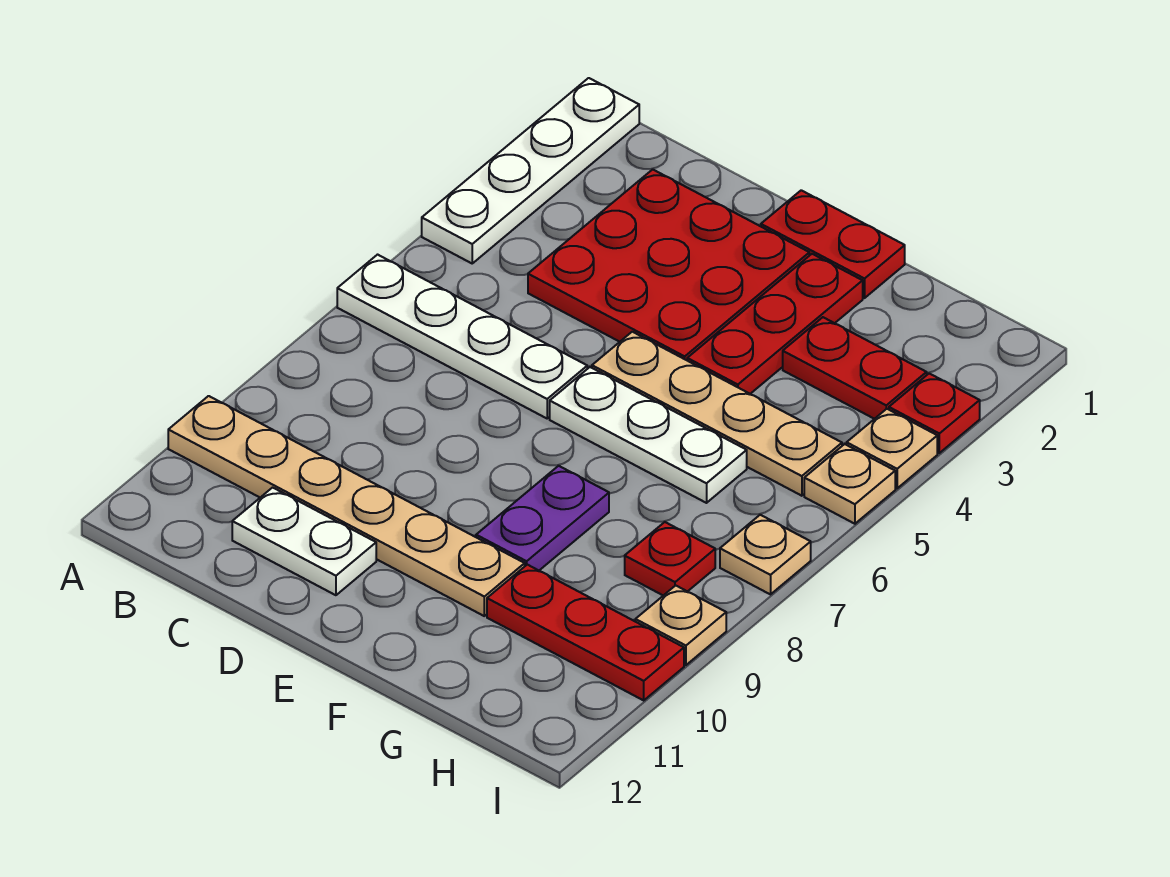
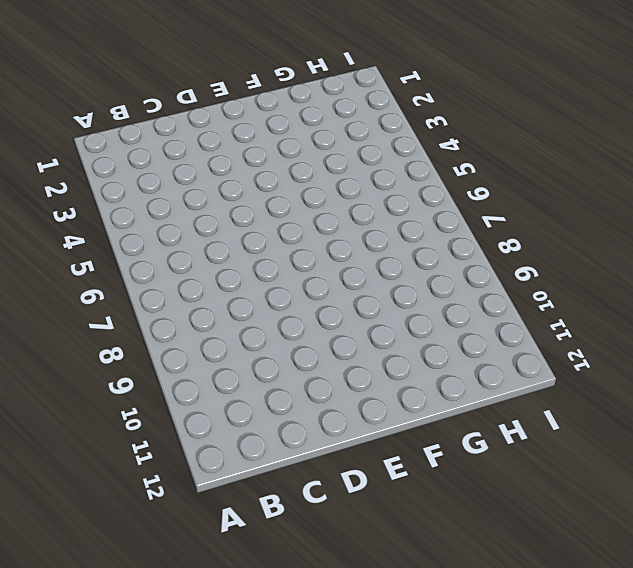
none -> white 1x4 plate [422,78,639,263]
none -> white 1x4 plate [337,255,587,418]
none -> tan 1x6 plate [168,396,525,616]

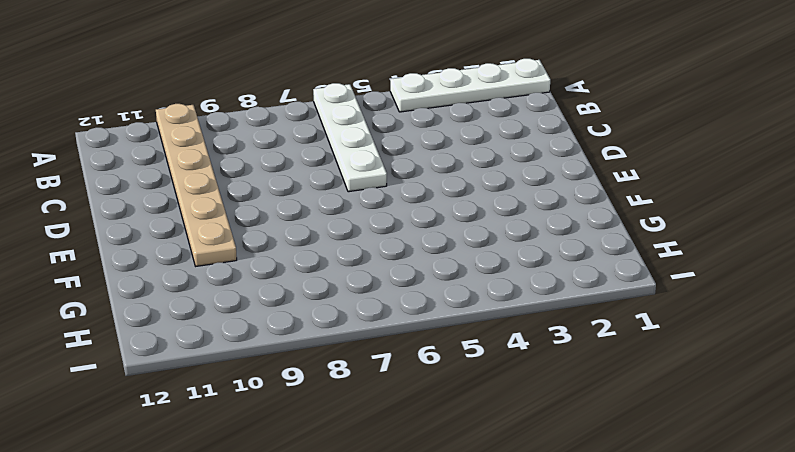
none -> red 3x3 plate [528,169,809,360]
none -> white 1x2 plate [232,488,376,595]
none -> red 1x2 plate [761,190,905,298]

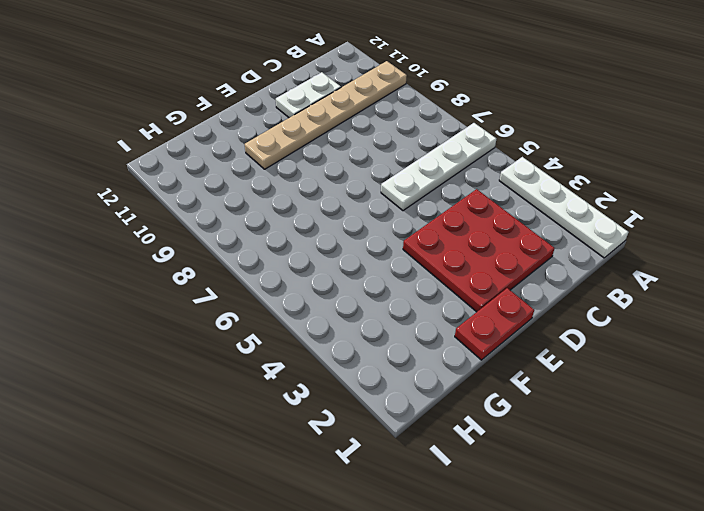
none -> tan 1x4 plate [592,332,842,496]
none -> white 1x3 plate [550,367,747,503]
none -> red 1x3 plate [687,254,863,394]

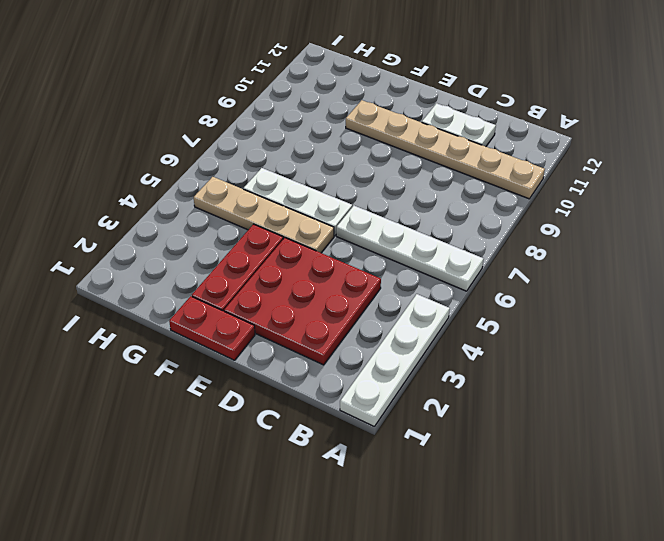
none -> purple 1x2 plate [476,466,609,570]
none -> red 1x2 plate [783,317,927,419]
none -> red 1x3 plate [487,565,684,700]

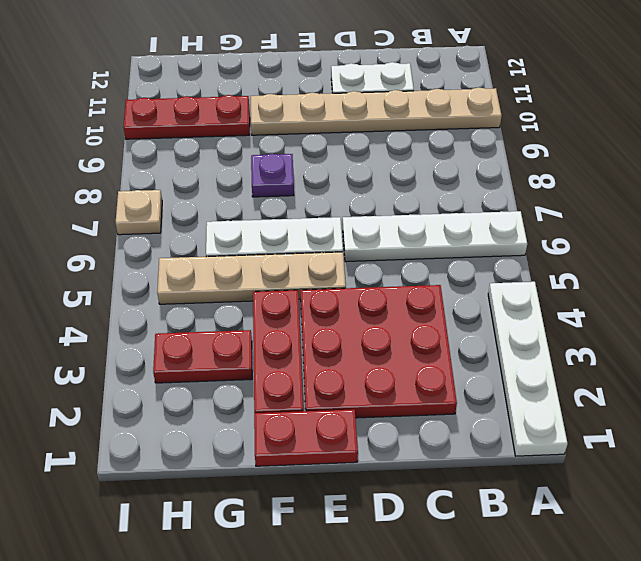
purple 1x1 plate [251,154,294,197] -> purple 1x2 plate [476,466,609,570]
none -> red 1x1 plate [625,522,715,596]
none -> red 1x1 plate [889,373,980,453]
none -> tan 1x1 plate [847,409,937,488]

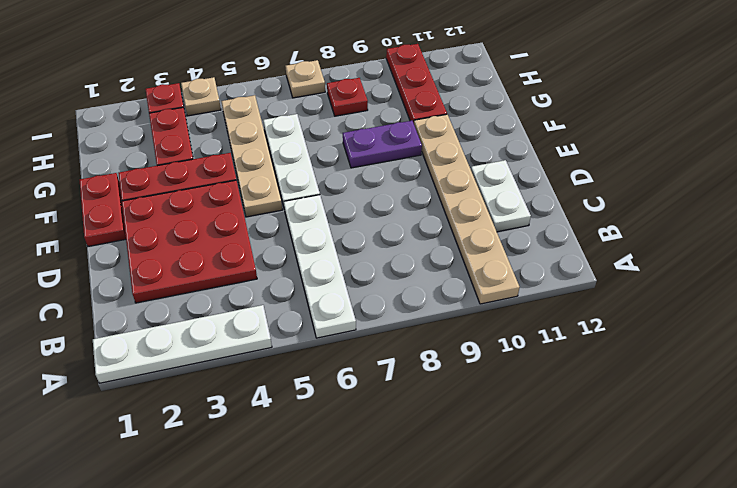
none -> tan 1x1 plate [804,444,895,524]
none -> tan 1x1 plate [635,585,726,665]

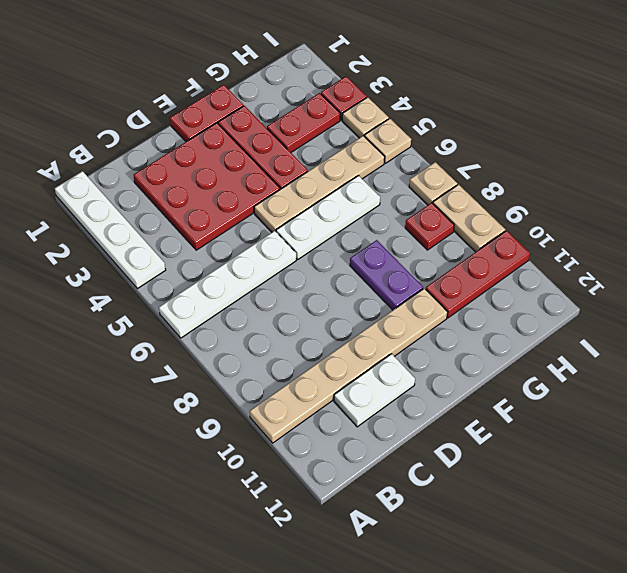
tan 1x2 plate [433,184,505,252] -> tan 1x1 plate [635,585,726,665]

